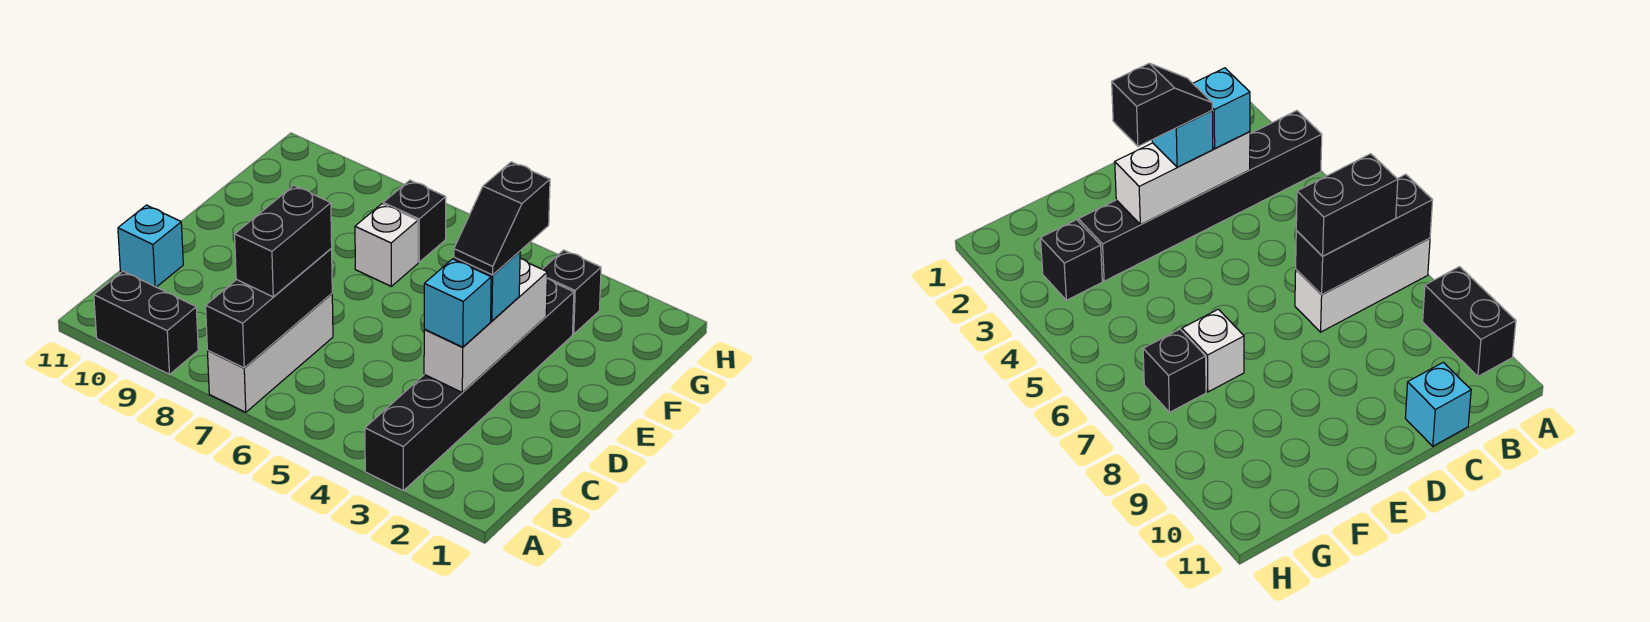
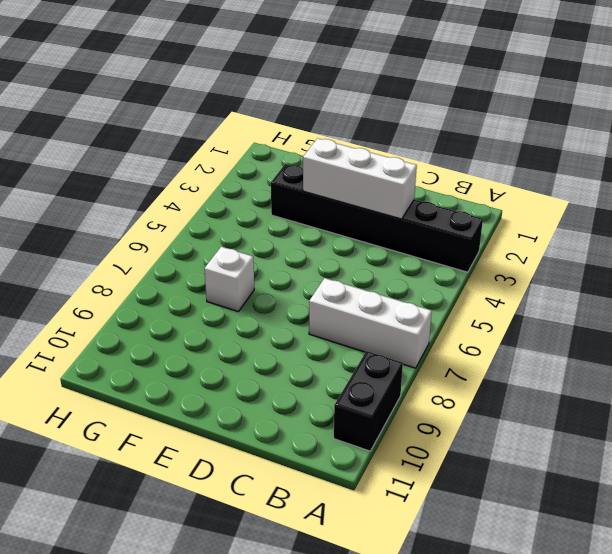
none -> cyan 1x1 brick [118,205,183,287]
none -> black 1x1 brick [542,250,601,334]
none -> black 1x1 brick [383,180,446,262]

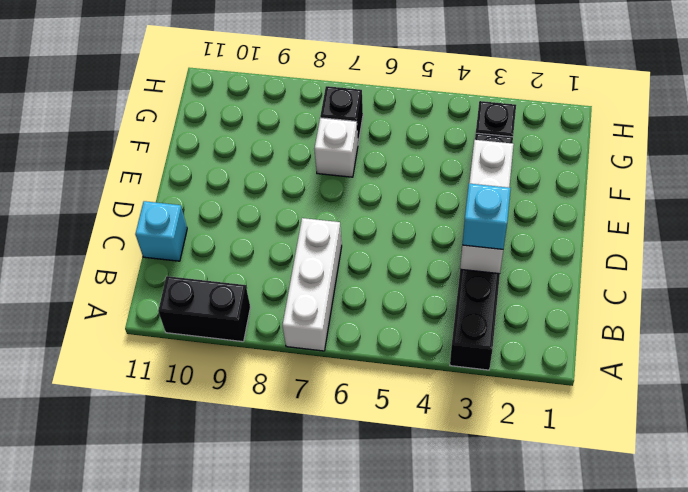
none -> black 1x3 brick [206,249,332,368]
none -> black 1x2 brick [235,186,332,297]
none -> cyan 1x1 brick [454,251,520,321]

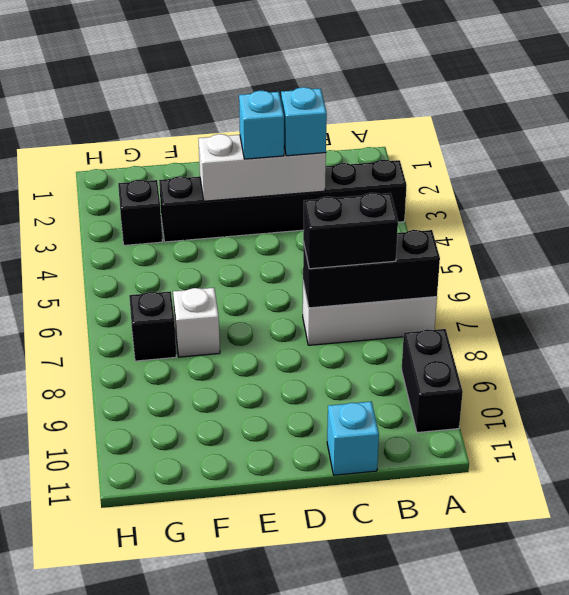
none -> black 1x2 slope [454,162,550,275]

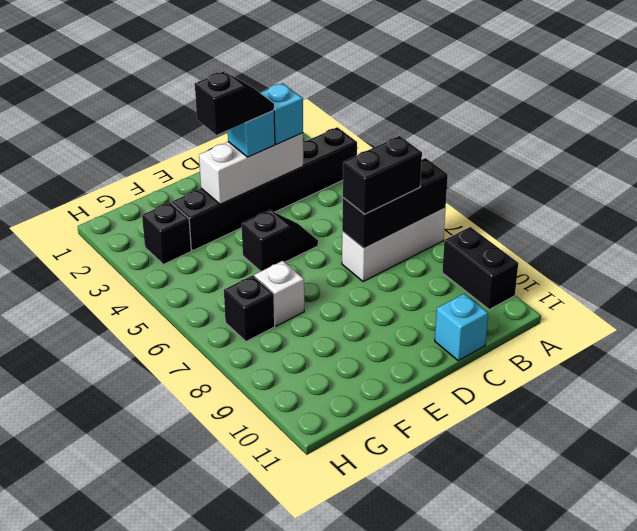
black 1x2 slope [242,210,318,271] -> none

